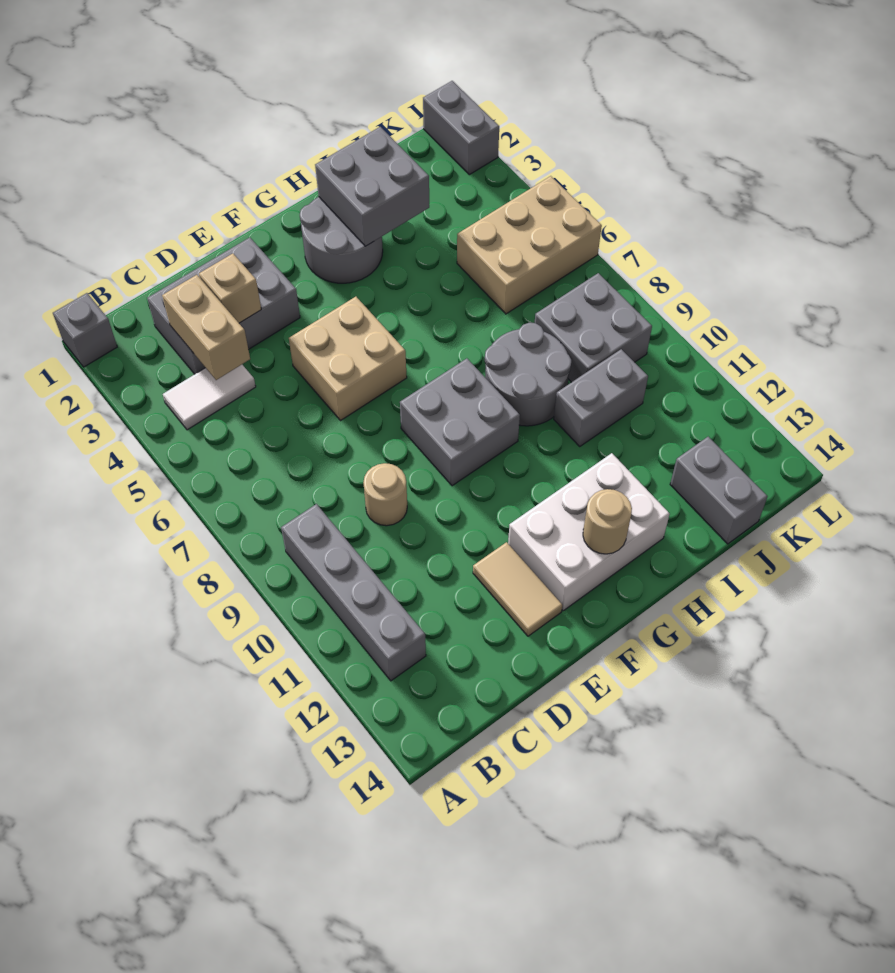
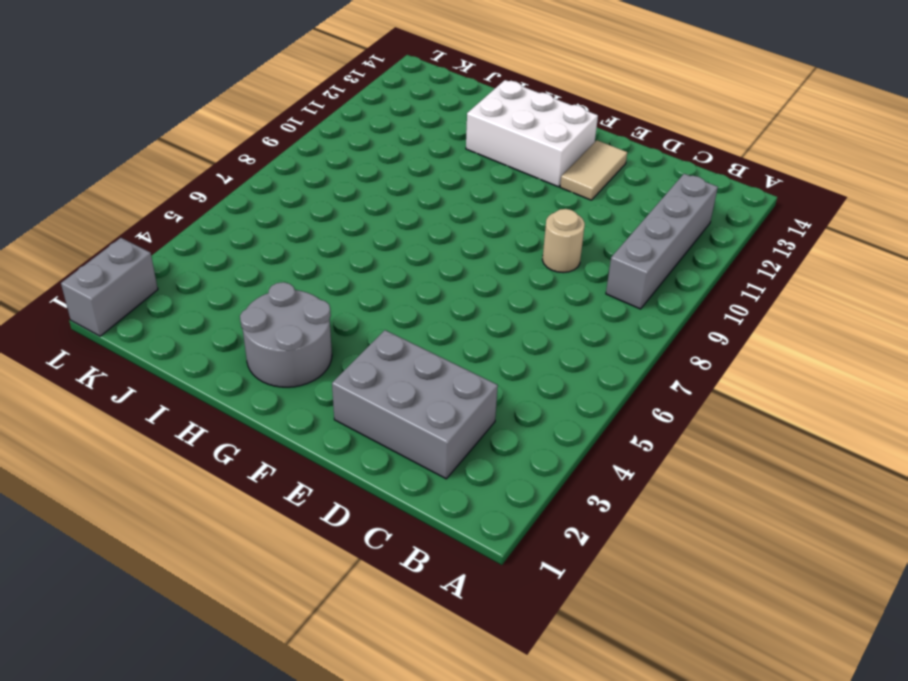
none -> grey 1x1 brick [53,293,117,367]
none -> white 1x2 tile [163,365,256,430]
none -> tan 2x2 brick [289,297,407,421]

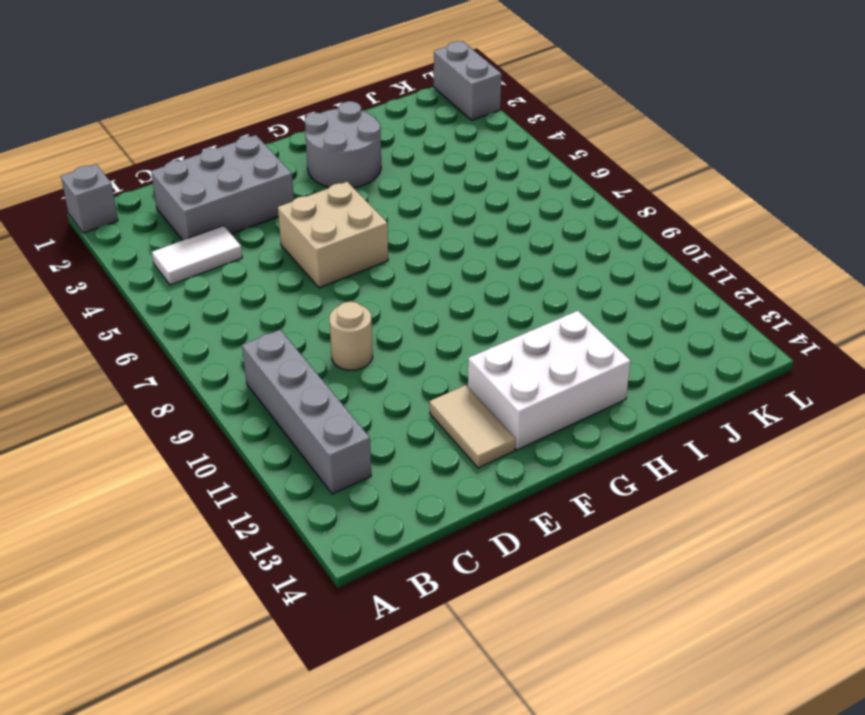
none -> grey 2x2 brick [400,358,520,486]
none -> grey 2x2 round brick [485,323,571,426]
none -> grey 1x2 brick [554,349,648,446]

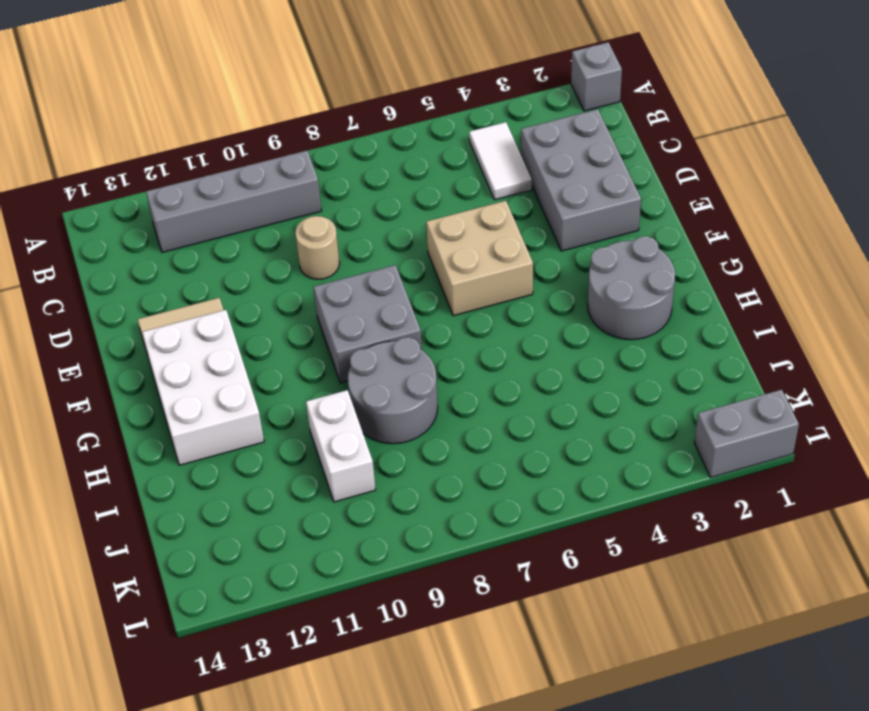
white 1x2 brick [306,390,376,502] -> grey 1x2 brick [554,349,648,446]
none -> tan 2x3 brick [457,176,602,314]
none -> grey 2x2 brick [535,273,652,382]
none -> grey 1x2 brick [670,437,768,544]

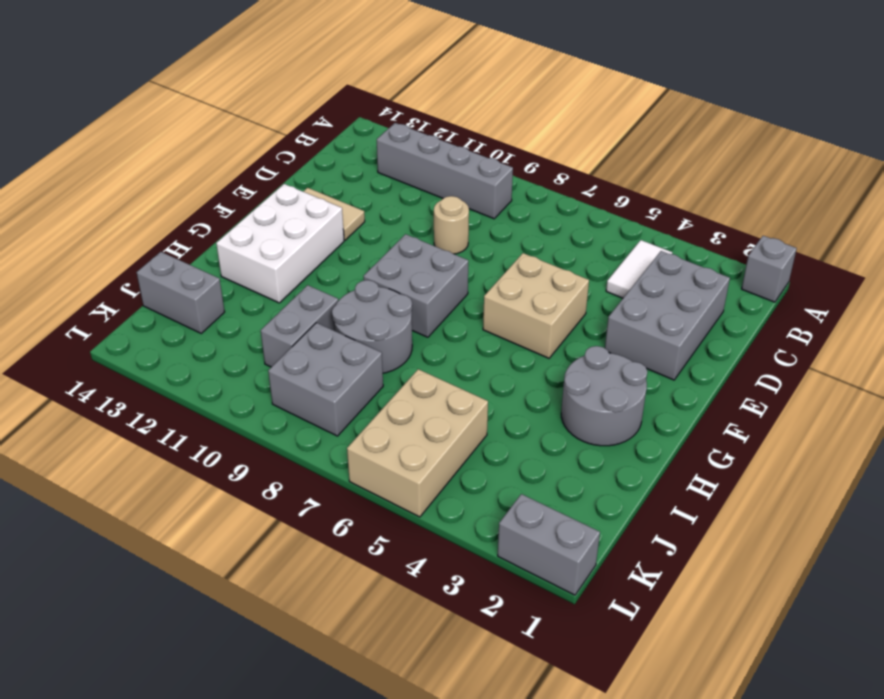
none -> tan 1x2 brick [162,275,250,380]
none -> tan 1x1 brick [199,254,261,323]
none -> tan 1x1 round brick [583,489,632,554]

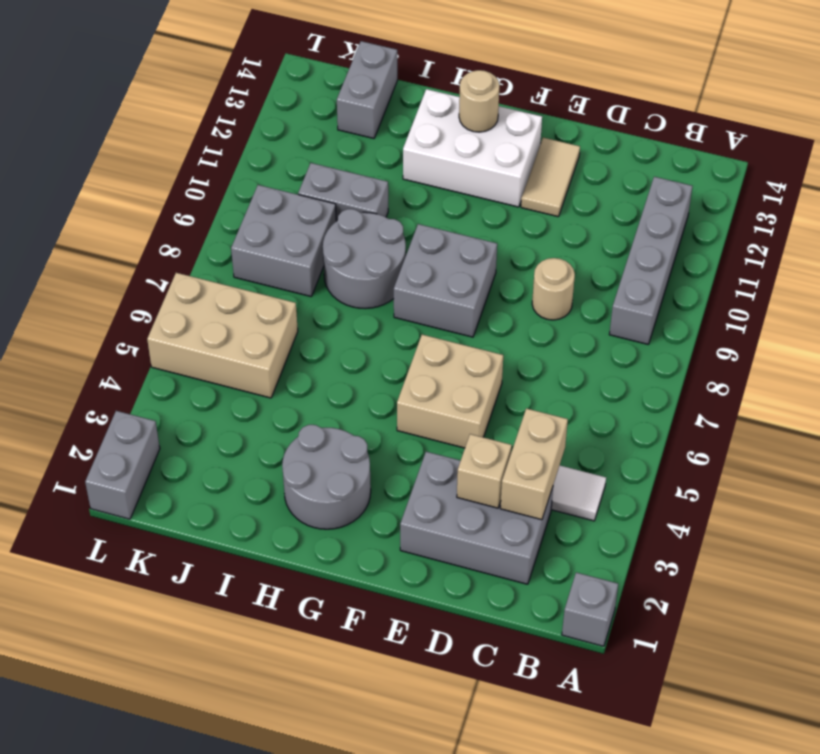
none -> grey 2x2 brick [315,127,429,246]

